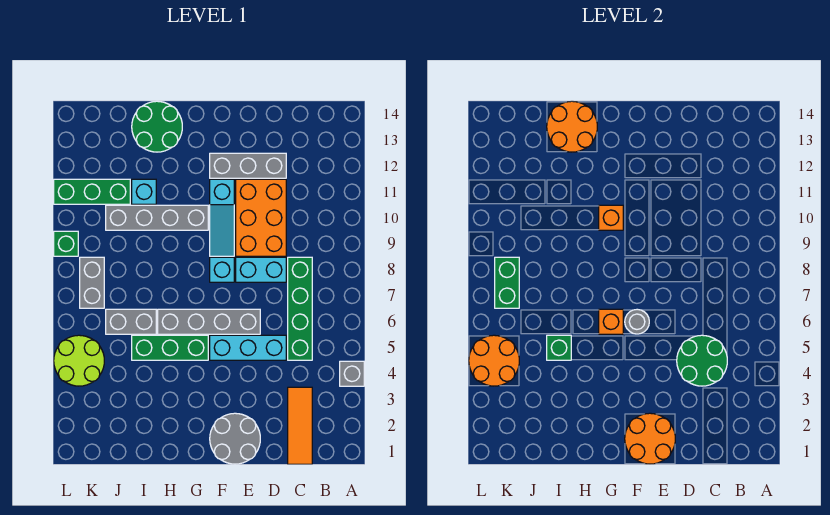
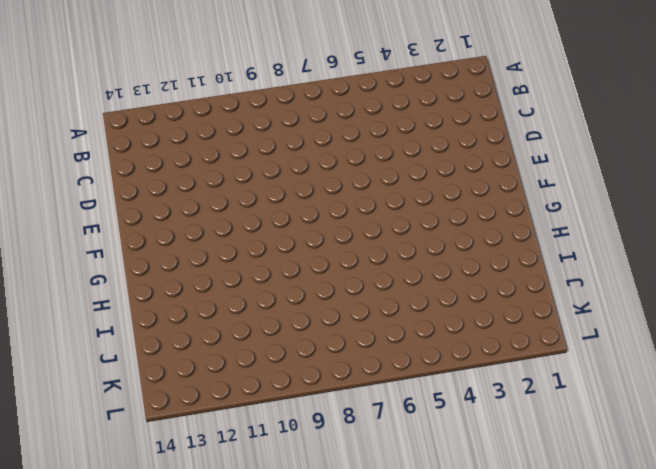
none -> grey 1x1 brick [340,361,364,386]
none -> orange 1x3 tile [288,387,312,464]
none -> green 1x4 brick [288,257,312,360]

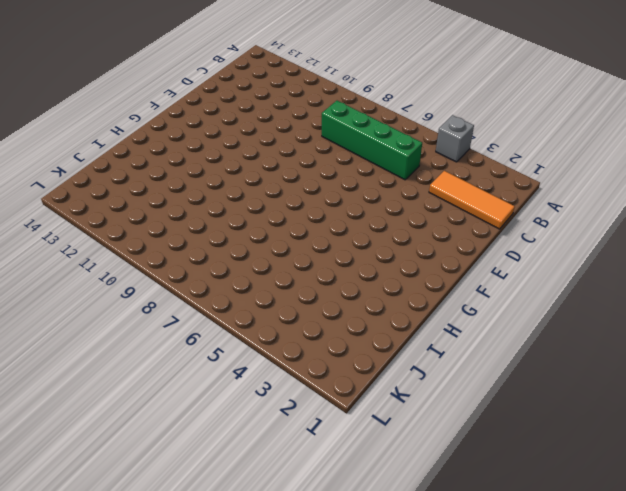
none -> cyan 1x3 brick [210,335,286,360]
none -> cyan 1x2 brick [236,257,286,282]
none -> orange 2x3 brick [236,179,286,256]

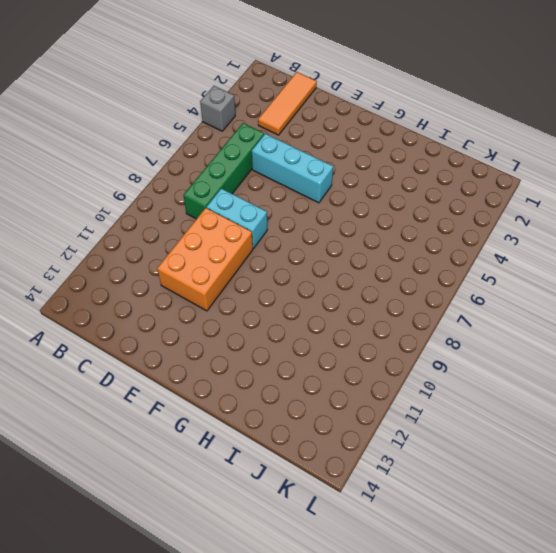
none -> grey 1x3 brick [210,153,286,178]
none -> grey 2x2 round brick [210,413,260,464]
none -> grey 1x4 brick [158,309,260,334]

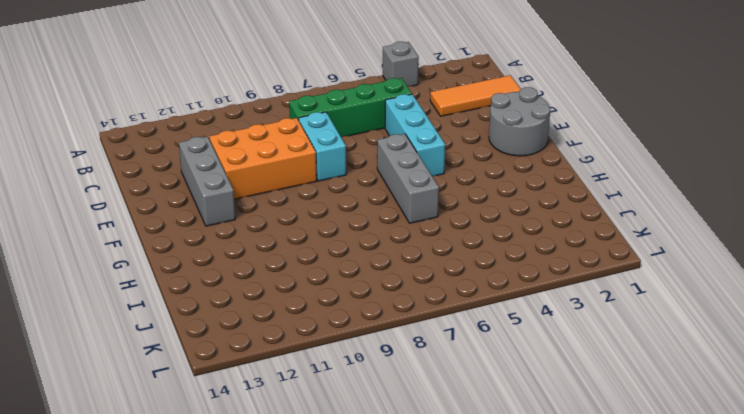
grey 1x3 brick [377,134,439,223] -> grey 1x4 brick [158,309,260,334]
none -> cyan 1x1 brick [210,257,234,282]
none -> cyan 1x3 slope [210,179,234,256]
none -> green 1x3 brick [132,335,208,360]

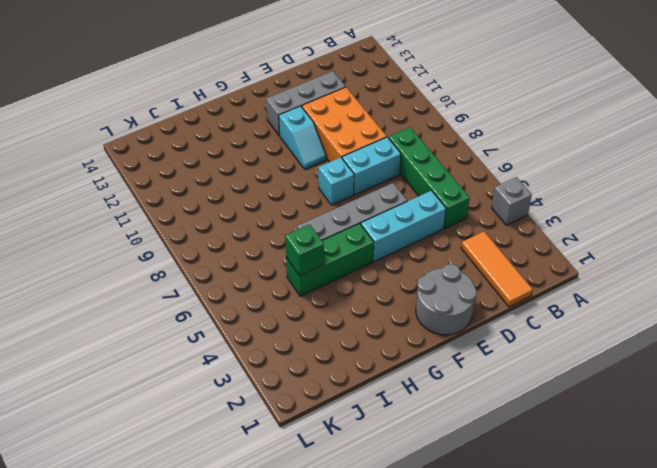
cyan 1x2 slope [279,106,327,169] -> cyan 1x3 slope [210,179,234,256]
none -> grey 1x4 brick [106,205,208,230]
none -> green 2x2 round brick [132,101,182,152]
none -> grey 1x2 brick [106,309,156,334]

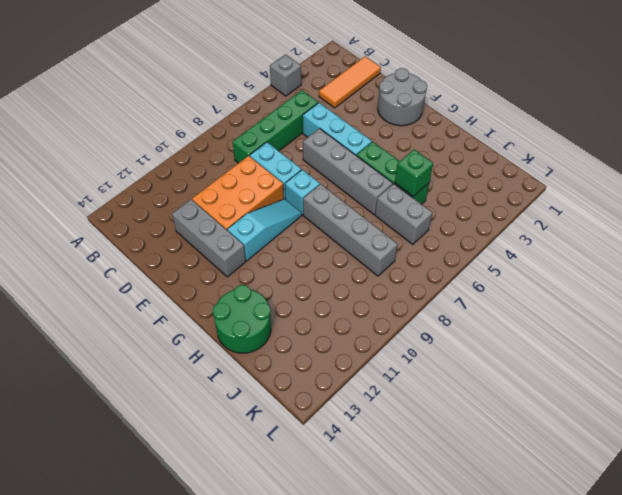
grey 1x4 brick [303,184,398,276] -> grey 1x4 brick moved to [106,205,208,230]
none -> cyan 1x1 brick [132,179,156,204]
none -> green 1x3 brick [54,179,130,204]
none -> lime 2x2 round brick [54,335,104,386]

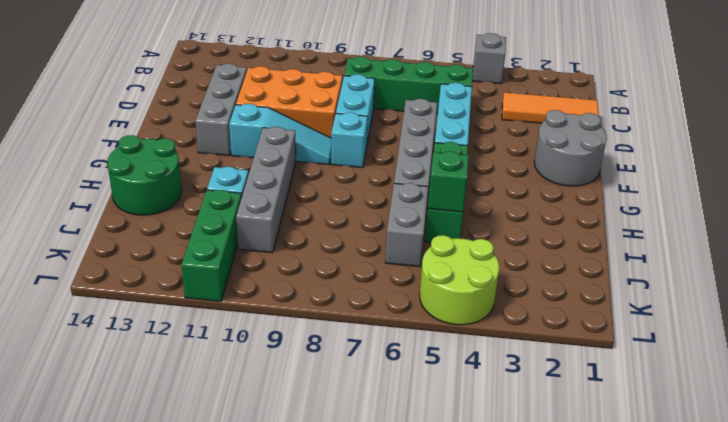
none -> grey 1x2 brick [80,257,104,308]
none -> green 1x1 brick [54,231,78,256]
none -> green 2x2 round brick [677,335,727,386]

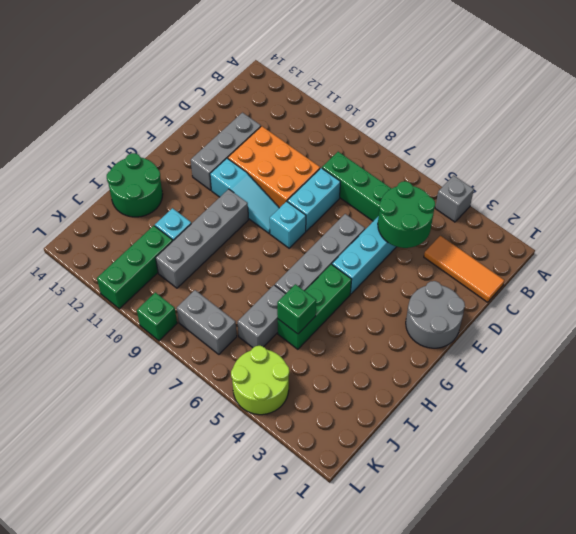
none -> orange 2x2 round brick [625,413,675,464]
none -> grey 1x1 round brick [625,309,649,334]
none -> orange 1x1 brick [599,309,623,334]

